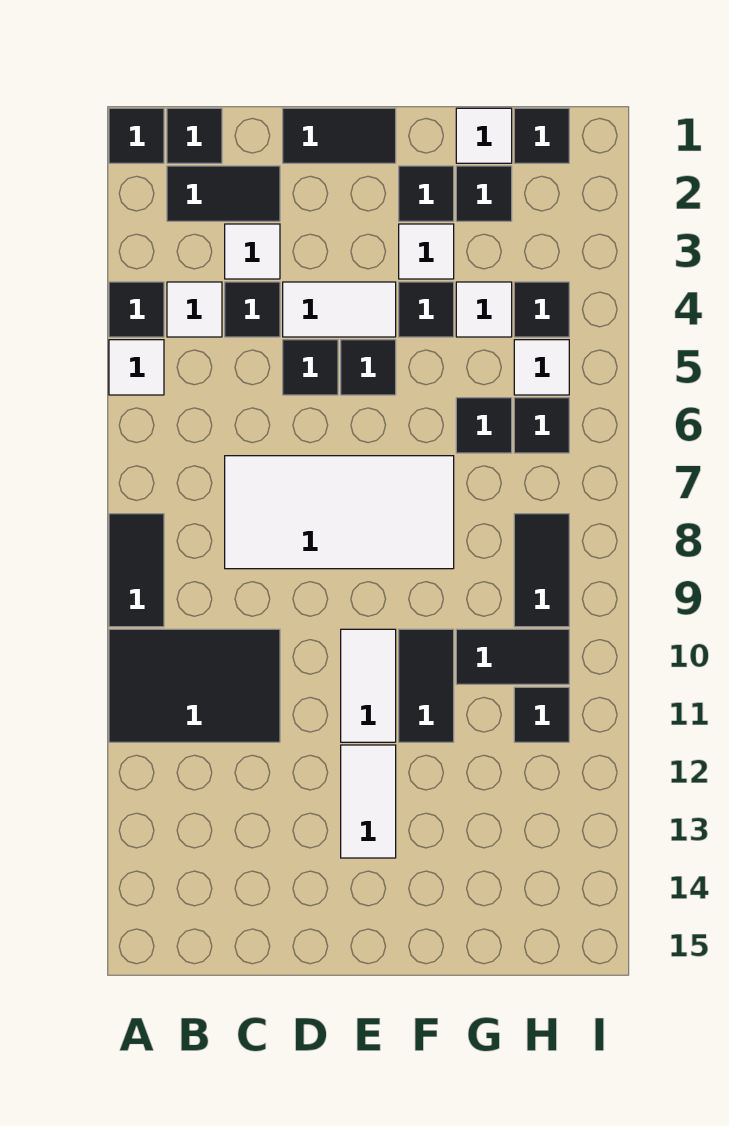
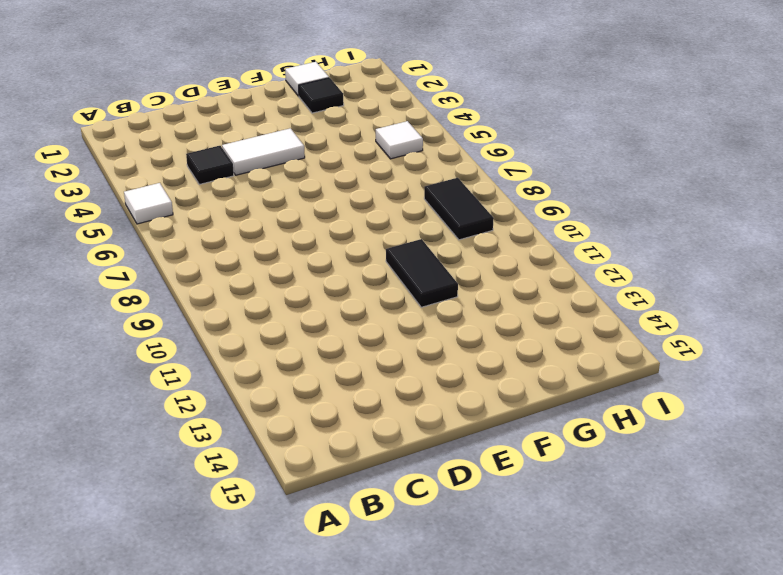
none -> black 1x1 tile [109,108,164,163]
none -> black 1x1 tile [109,282,164,337]
none -> black 1x2 tile [109,514,164,627]
none -> black 2x3 tile [109,629,280,742]

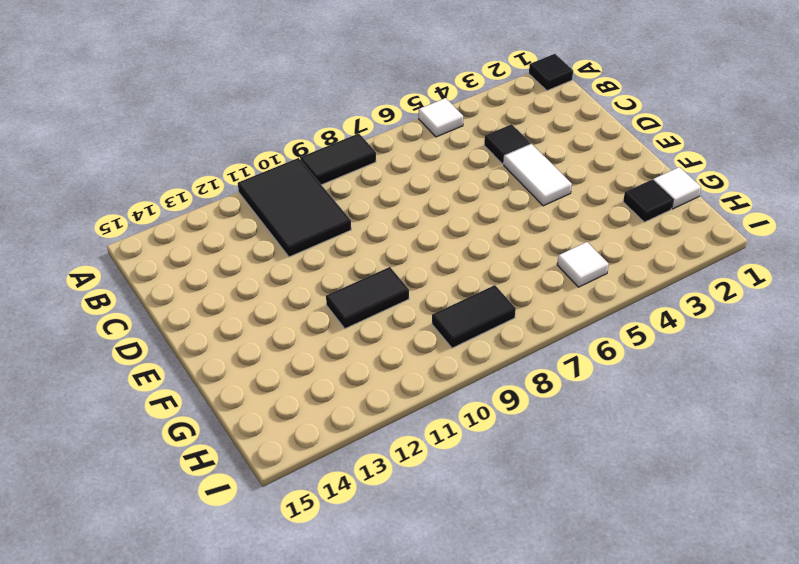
none -> black 1x1 tile [109,282,164,337]
none -> black 1x1 tile [167,108,222,163]
none -> black 1x2 tile [167,166,280,221]
none -> white 1x1 tile [167,282,222,337]

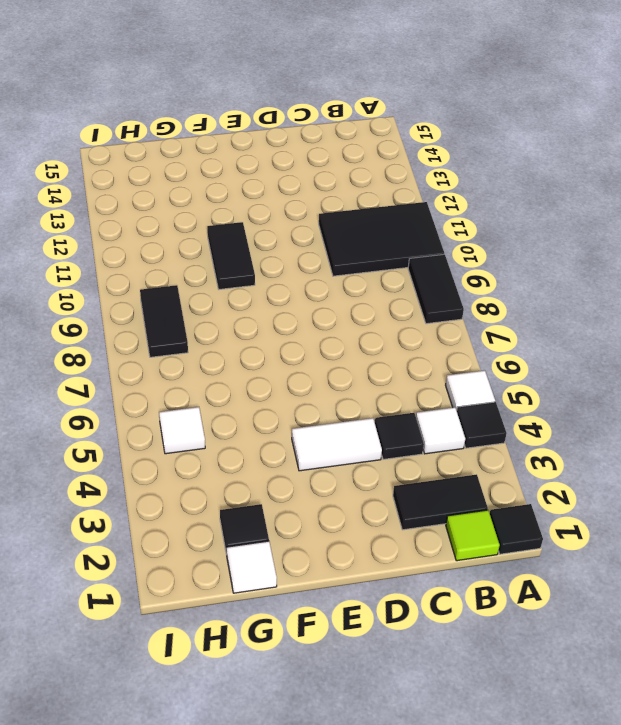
lime 1x1 tile [446,510,500,561] -> black 1x1 tile [167,108,222,163]
none -> white 1x1 tile [225,224,280,279]
none -> white 2x4 tile [225,456,454,569]
none -> black 1x2 tile [283,108,396,163]
none -> black 1x1 tile [283,340,338,395]

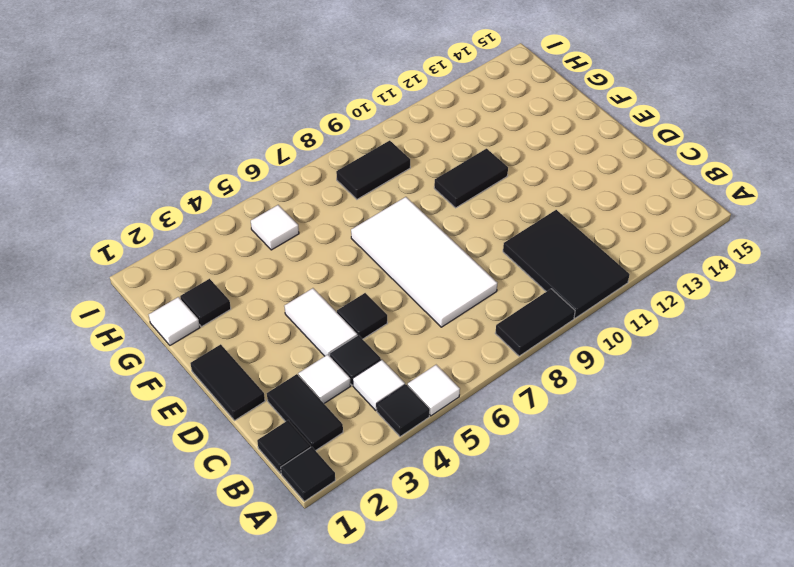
none -> black 1x1 tile [341,340,396,395]
none -> white 1x2 tile [341,629,396,742]
none -> white 1x2 tile [341,745,396,858]
none -> black 1x1 tile [399,166,454,221]

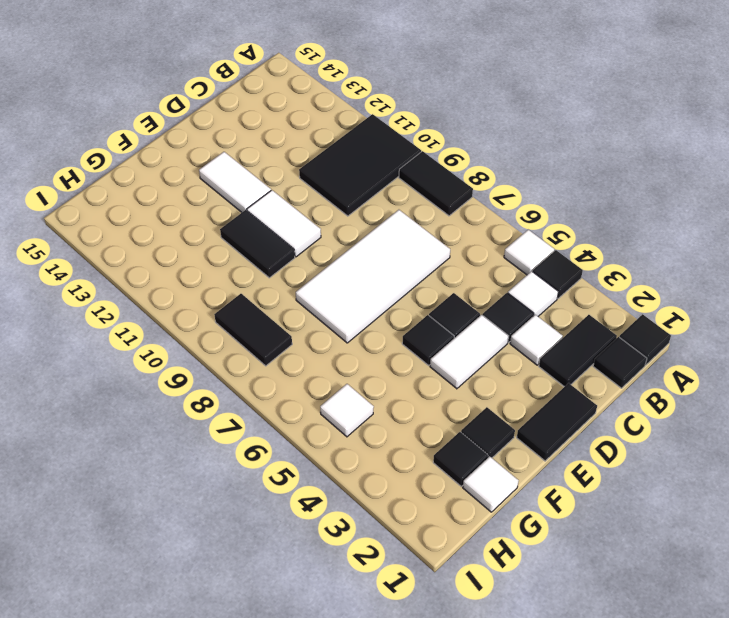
none -> white 1x1 tile [399,224,454,279]
none -> black 1x1 tile [399,282,454,337]
none -> white 1x1 tile [456,282,512,337]
none -> black 1x1 tile [456,398,512,453]

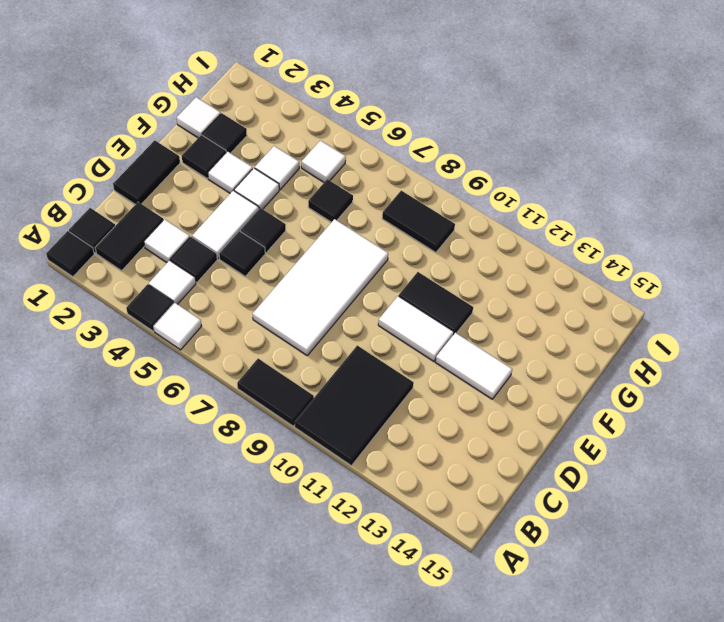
white 1x1 tile [234,168,279,209] -> black 1x1 tile [399,282,454,337]
none -> black 1x2 tile [456,629,569,684]
none -> black 1x1 tile [514,108,569,163]
none -> black 1x1 tile [514,282,569,337]
none -> black 1x1 tile [514,398,569,453]

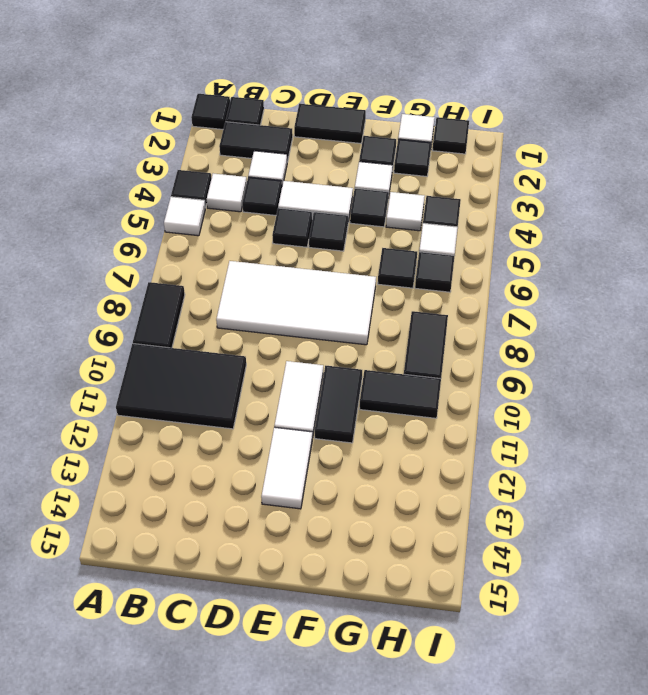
none -> black 1x1 tile [514,687,569,742]

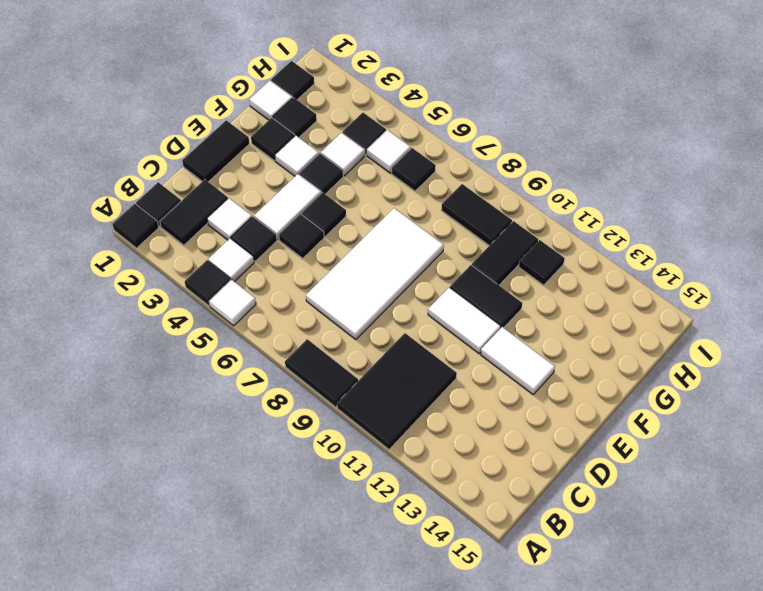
none -> black 1x1 tile [456,398,512,453]

